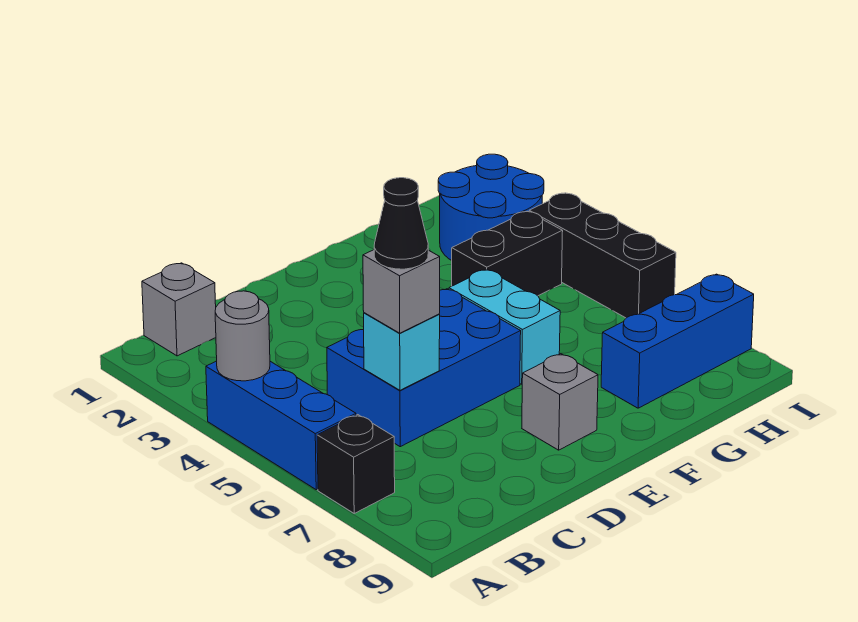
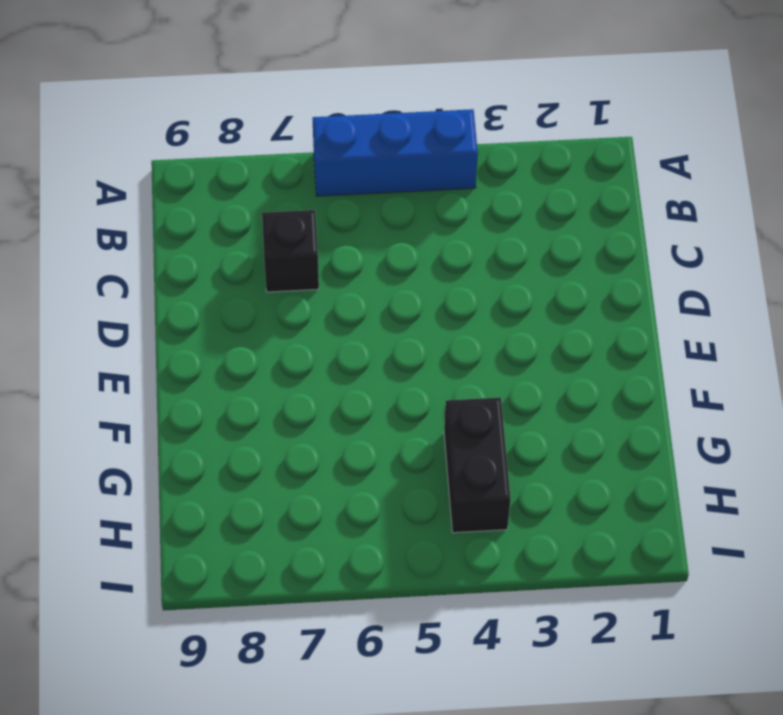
black 1x1 brick [262,210,319,292] -> black 1x1 brick moved to [317,415,395,513]
none -> grey 1x1 brick [142,263,216,356]
none -> blue 2x3 brick [327,289,521,447]
none -> grey 1x1 brick [522,354,598,450]

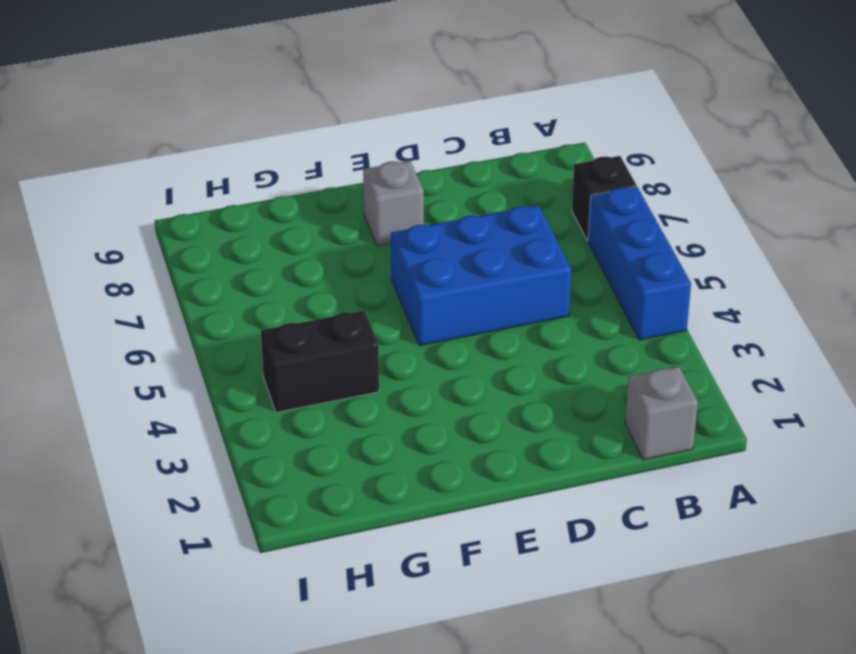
none -> cyan 1x2 brick [449,269,560,384]
none -> blue 1x3 brick [601,274,754,408]
none -> blue 2x2 round brick [438,154,544,261]

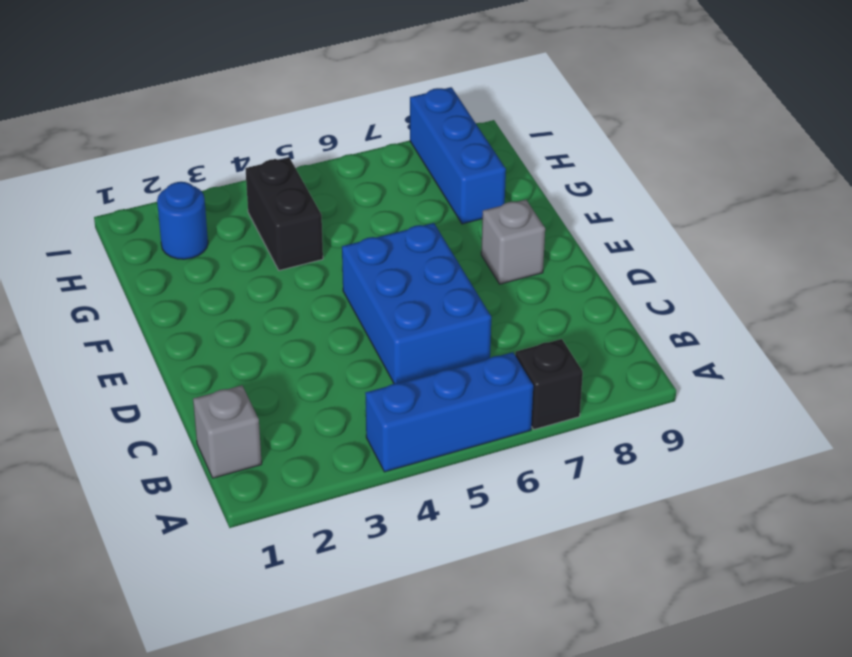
blue 1x1 round brick [157,182,208,259] -> blue 2x2 round brick [438,154,544,261]
none -> cyan 1x2 brick [449,269,560,384]
none -> black 1x3 brick [529,193,676,318]
none -> grey 1x1 round brick [215,291,270,381]

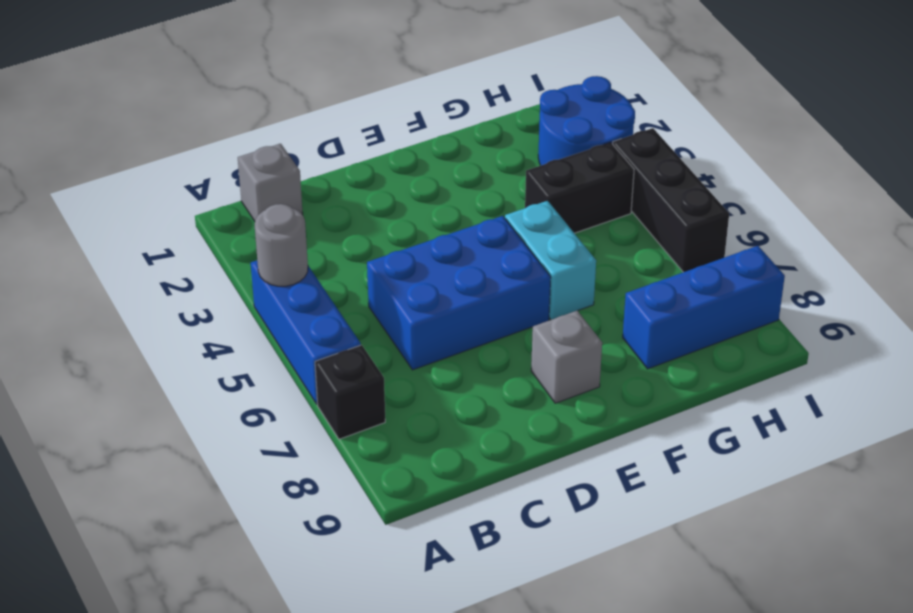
none -> cyan 1x1 brick [364,313,440,390]
none -> grey 1x1 brick [363,250,440,333]
none -> black 1x1 cone [374,178,428,269]

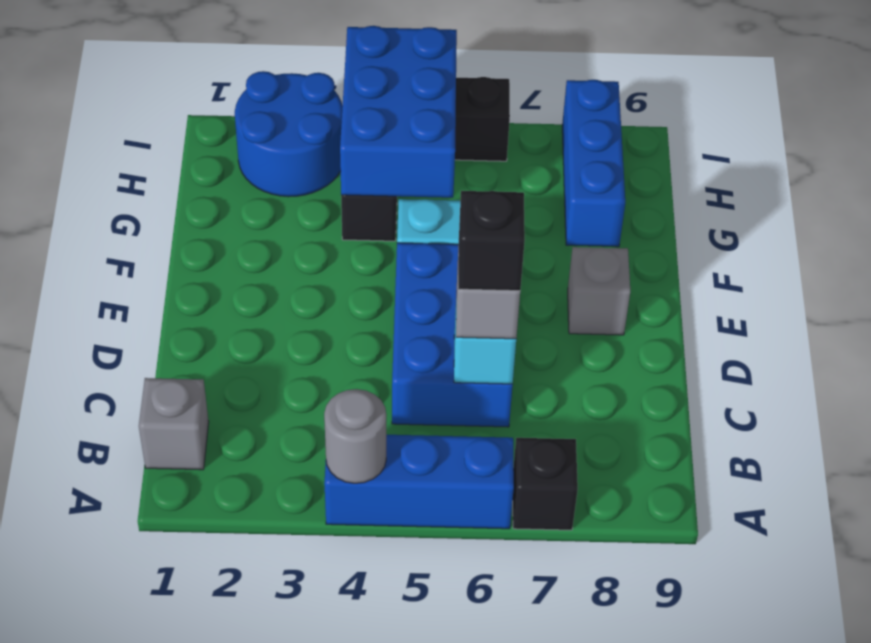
black 1x1 brick [458,191,525,291] -> black 1x1 cone [374,178,428,269]
blue 2x3 brick [340,26,457,198] -> none

